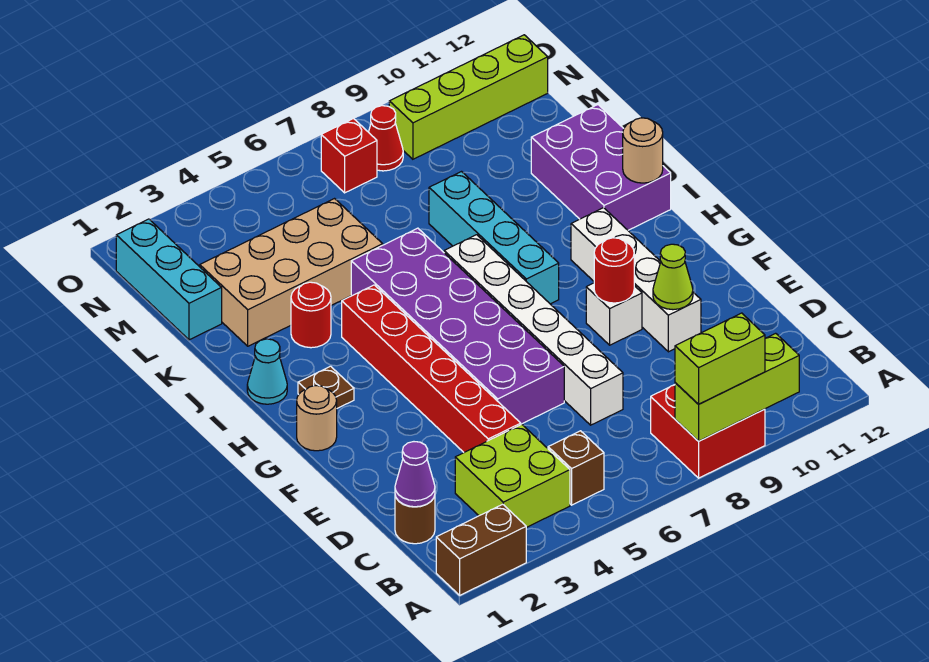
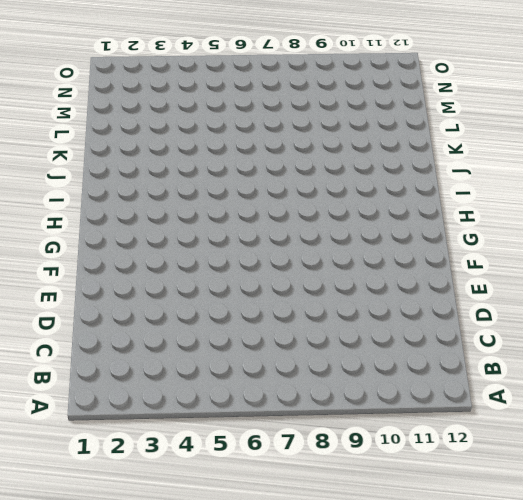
none -> brown 1x2 brick [436,504,526,595]
none -> red 2x2 brick [651,385,765,478]
none -> lime 2x2 brick [455,424,570,527]

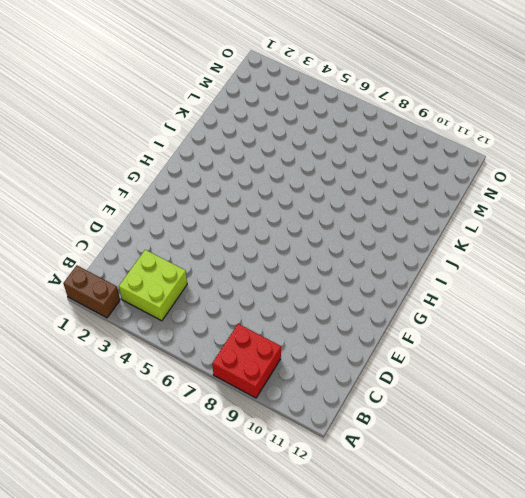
none -> brown 1x1 brick [548,431,604,505]
none -> brown 1x1 round brick [395,495,435,544]
none -> red 1x6 brick [342,285,521,452]

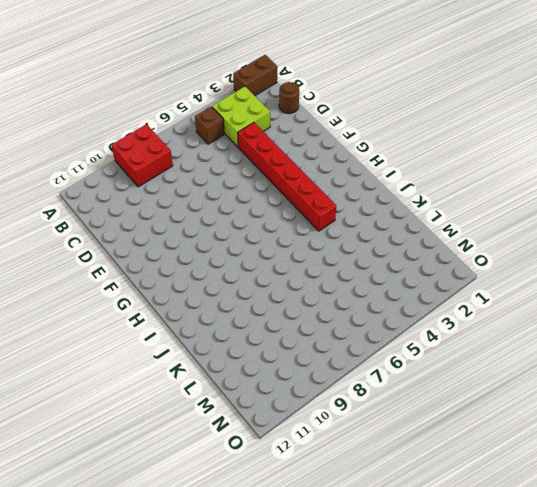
none -> white 1x6 brick [444,235,623,425]
none -> purple 2x6 brick [351,228,564,424]
none -> white 1x4 brick [571,208,701,352]

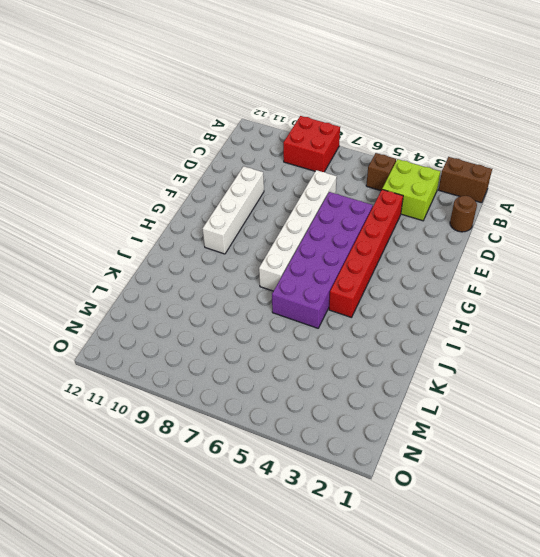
none -> white 1x1 brick [586,283,642,345]
none -> tan 1x1 round brick [297,386,337,451]
none -> brown 1x1 plate [298,366,354,408]

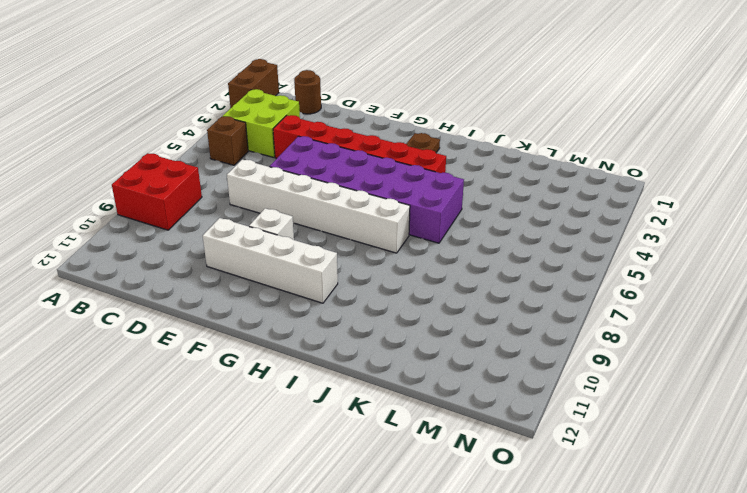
none -> tan 1x1 round brick [297,386,337,451]
none -> cyan 1x4 brick [429,172,559,304]
none -> cyan 1x1 cone [247,339,287,404]

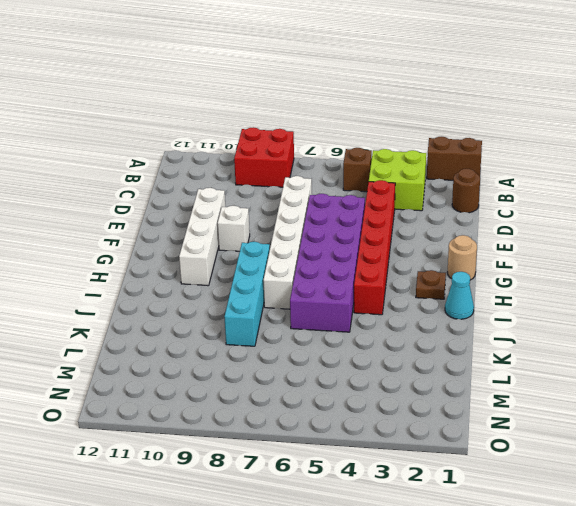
none -> purple 2x3 brick [531,105,671,230]
none -> red 1x1 round brick [291,282,331,348]
none -> tan 2x4 brick [200,199,383,346]

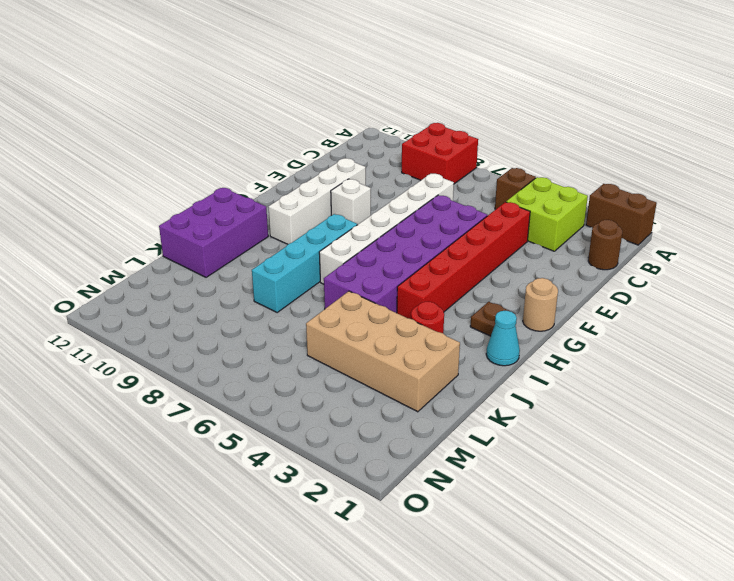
none -> cyan 1x3 brick [116,219,222,340]
none -> red 1x1 brick [321,119,377,193]
none -> red 1x1 cone [369,106,403,171]

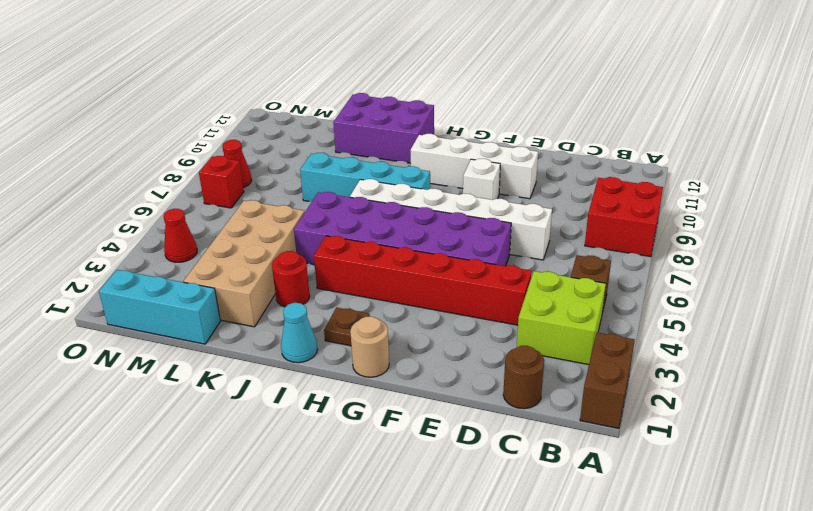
red 1x1 cone [163,209,197,262] -> none
none -> lime 1x4 brick [389,35,548,159]
none -> lime 1x3 brick [675,333,799,441]
none -> purple 1x1 cone [395,442,435,507]

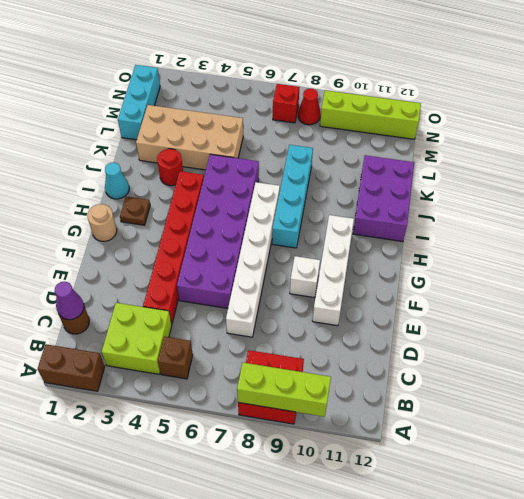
none -> lime 1x1 cone [653,244,693,310]
none -> red 1x1 round brick [594,238,634,303]
none -> tan 1x1 round brick [623,118,663,183]

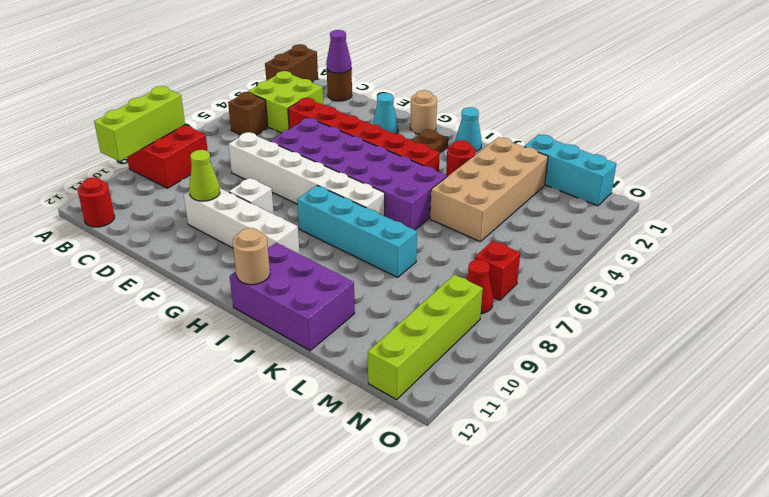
red 1x1 round brick [78,177,114,227] -> red 1x1 round brick moved to [594,238,634,303]
cyan 1x1 cone [373,93,398,134] -> none
none -> lime 1x2 brick [675,313,765,404]

